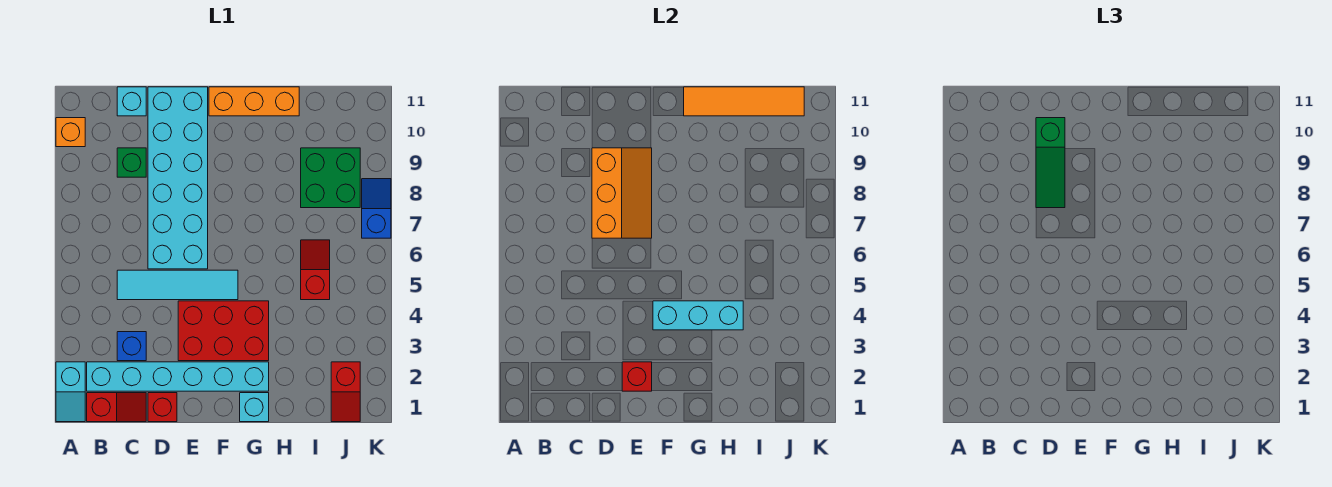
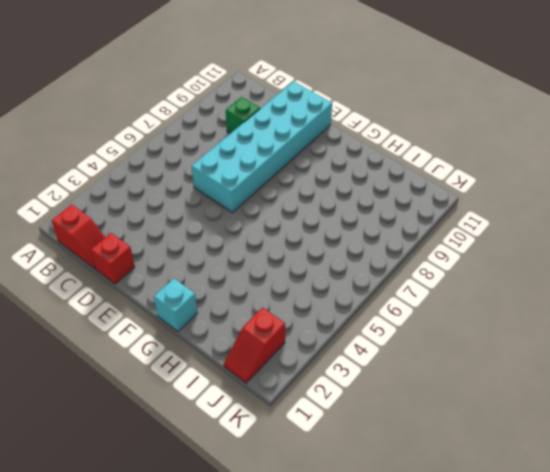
none -> cyan 1x2 slope [56,362,85,422]
none -> orange 1x1 brick [56,118,85,147]
none -> cyan 1x6 brick [87,362,269,391]

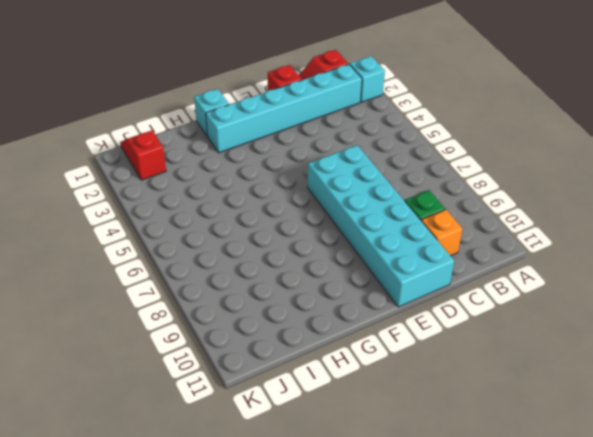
orange 1x1 brick [421,210,462,256] -> orange 1x1 brick moved to [56,118,85,147]
none -> blue 1x1 brick [117,332,146,361]
none -> cyan 1x4 tile [117,270,238,300]
none -> cyan 1x1 brick [117,87,146,116]

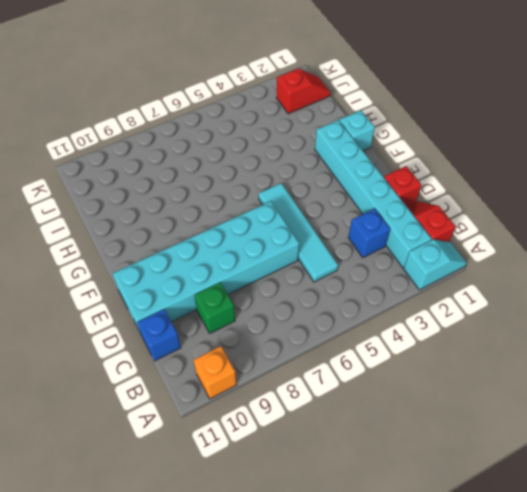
blue 1x1 brick [137,309,181,361] -> cyan 1x1 brick [117,87,146,116]
none -> red 2x3 brick [178,301,269,361]
none -> orange 1x3 brick [209,87,299,116]
none -> red 1x2 slope [301,240,330,300]

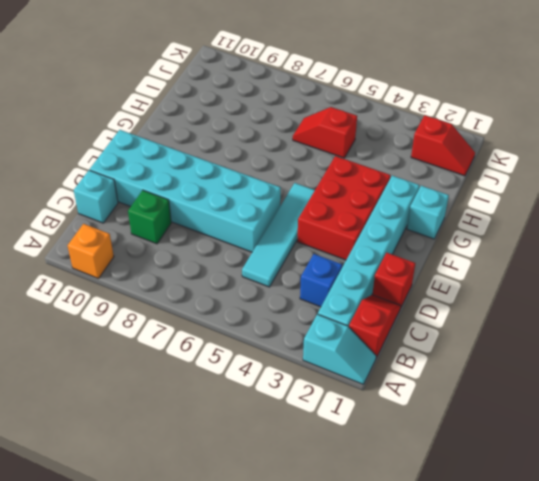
none -> orange 1x3 brick [209,87,299,116]
none -> green 2x2 brick [301,148,360,208]
none -> blue 1x2 slope [362,179,391,238]

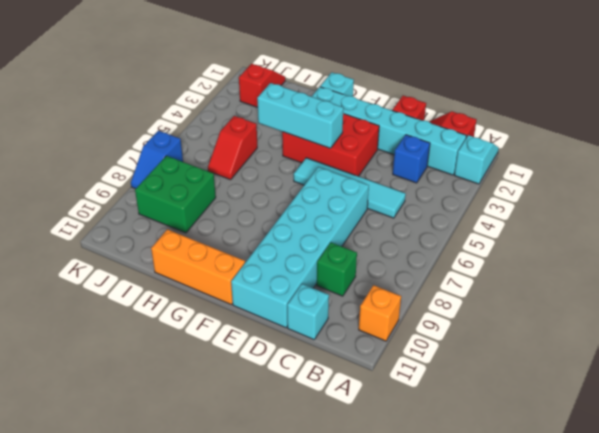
none -> orange 2x3 slope [592,148,652,238]
none -> red 1x1 brick [622,362,652,391]
none -> orange 1x4 tile [684,87,804,116]

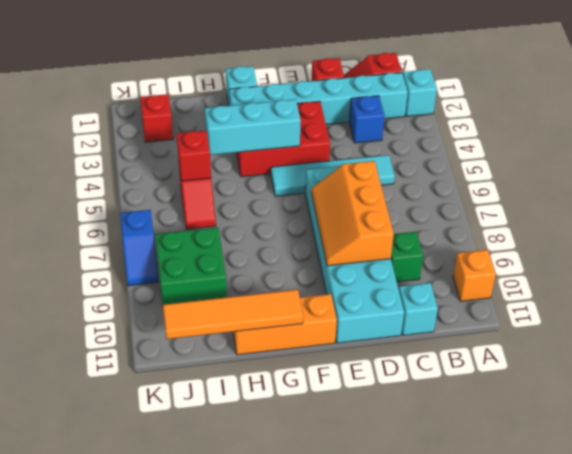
red 1x1 brick [177,131,211,181] -> red 1x1 brick moved to [622,362,652,391]
none -> green 1x3 slope [1036,118,1065,208]

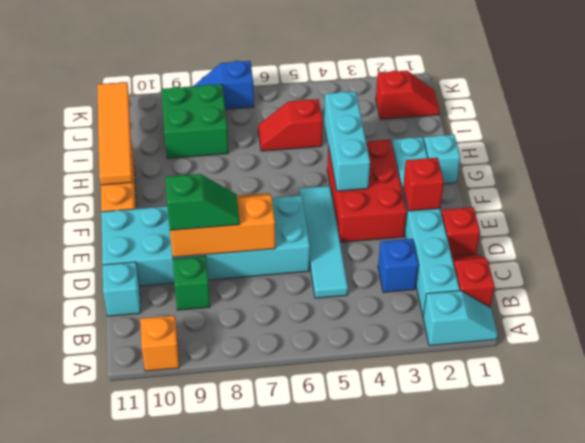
green 1x2 slope [165,174,240,230] -> green 1x3 slope [1036,118,1065,208]

